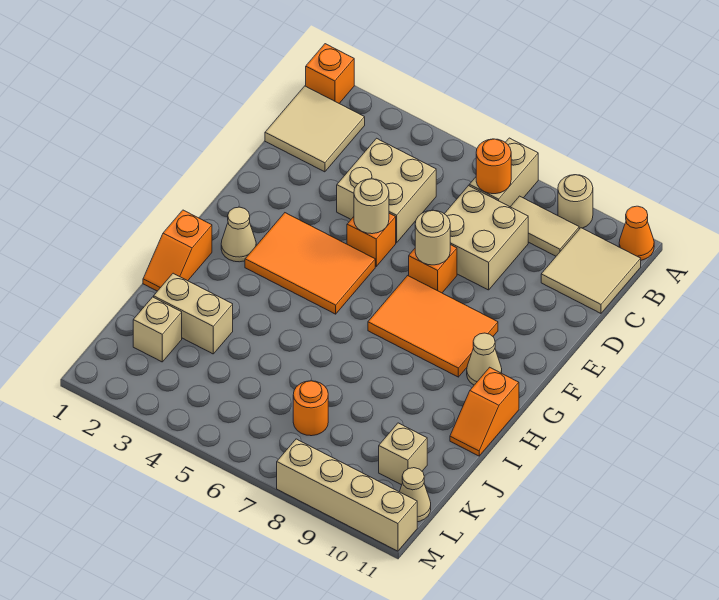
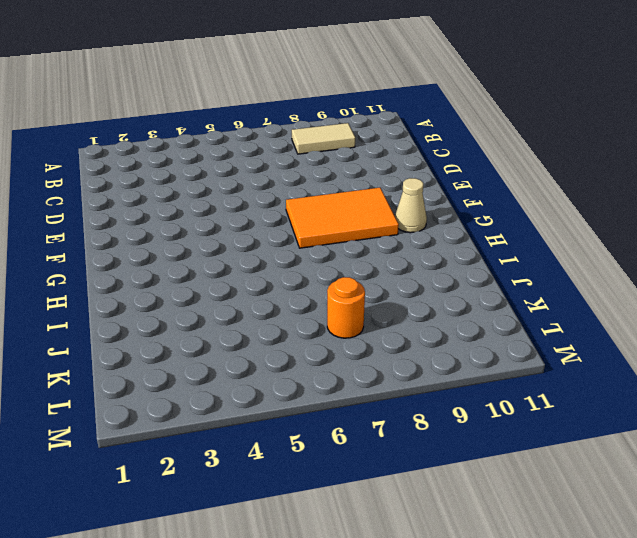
none -> orange 1x1 brick [306,44,354,103]
none -> tan 1x2 brick [469,138,538,207]
none -> tan 1x1 round brick [558,175,593,229]

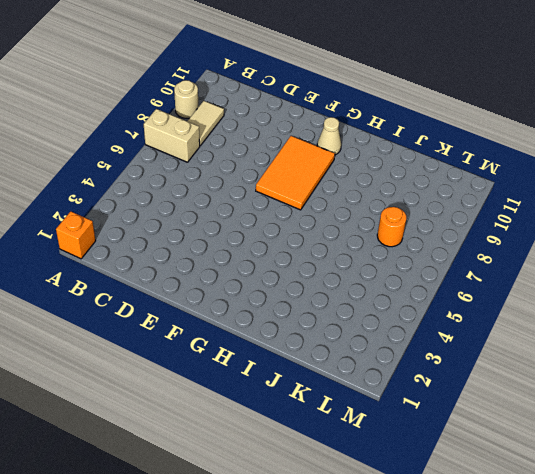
none -> orange 1x1 cone [619,206,654,260]
none -> tan 2x2 tile [265,86,365,172]
none -> tan 2x2 tile [541,228,641,313]

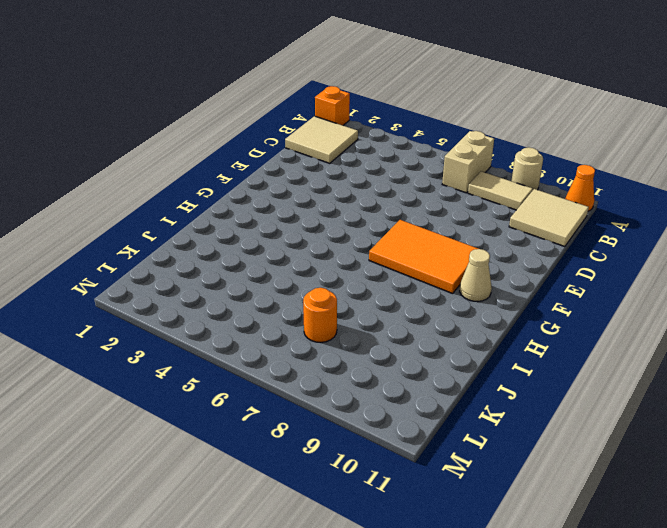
none -> tan 2x2 brick [337,138,436,243]
none -> tan 2x2 brick [445,186,528,290]
none -> orange 1x1 brick [347,213,396,266]

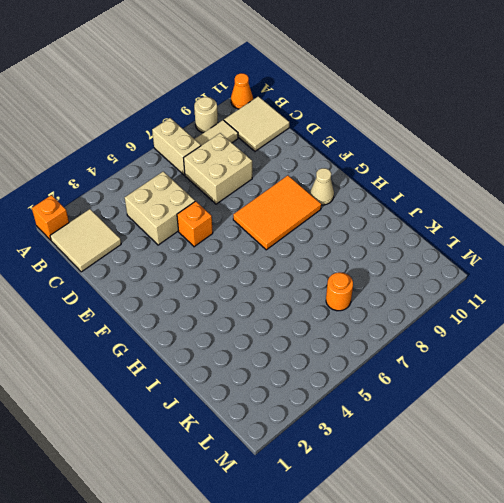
none -> orange 1x1 brick [409,245,457,293]
none -> orange 2x3 tile [245,213,375,314]
none -> tan 1x1 cone [221,207,256,262]

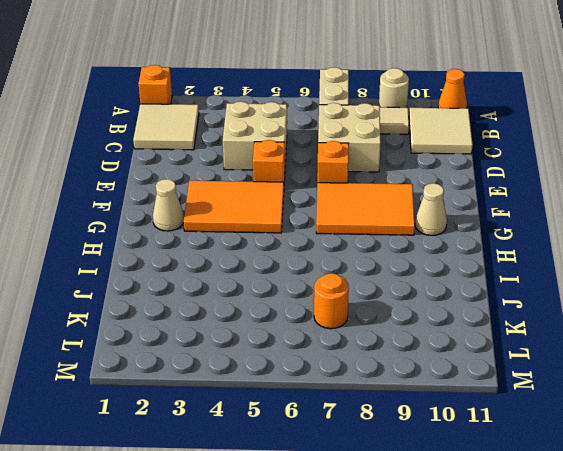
none -> orange 1x2 slope [143,210,212,291]
none -> orange 1x2 slope [450,367,519,456]
none -> tan 1x2 brick [154,273,233,354]

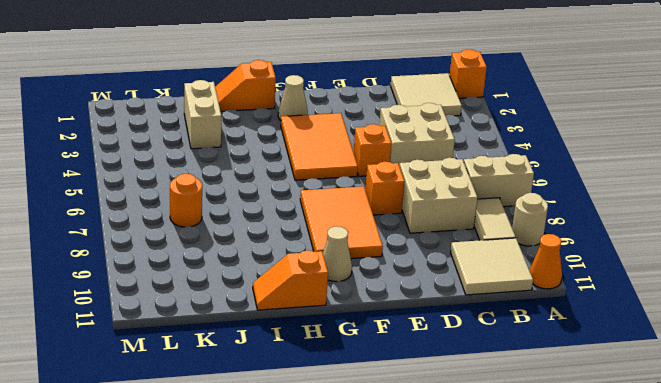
none -> tan 1x1 brick [133,297,182,362]
none -> tan 1x1 brick [379,423,427,485]
none -> tan 1x1 cone [400,468,431,522]

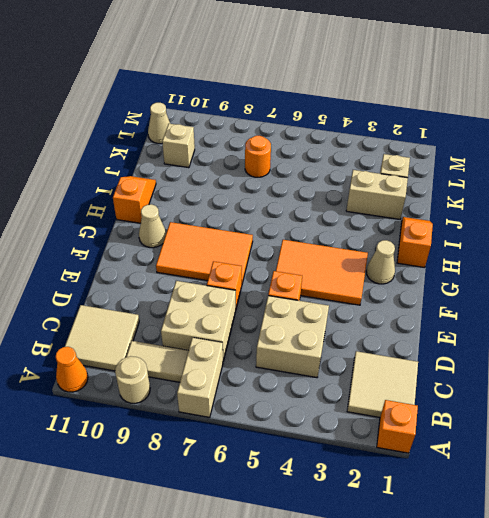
none -> tan 1x4 brick [277,439,417,551]
none -> orange 1x1 round brick [476,139,511,194]
none -> tan 1x1 round brick [354,179,389,234]

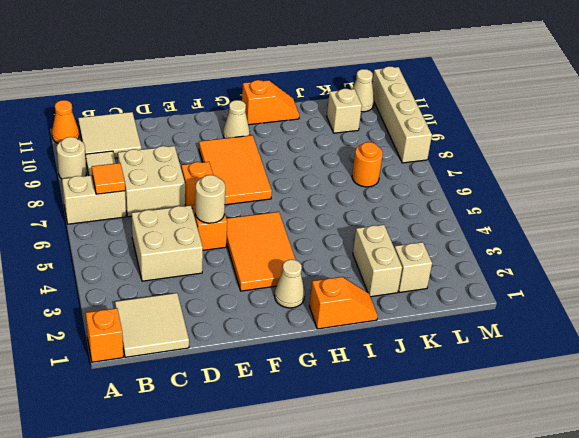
orange 1x1 tile [92,163,125,194] -> orange 1x1 round brick [476,139,511,194]
none -> tan 1x1 round brick [415,210,450,265]

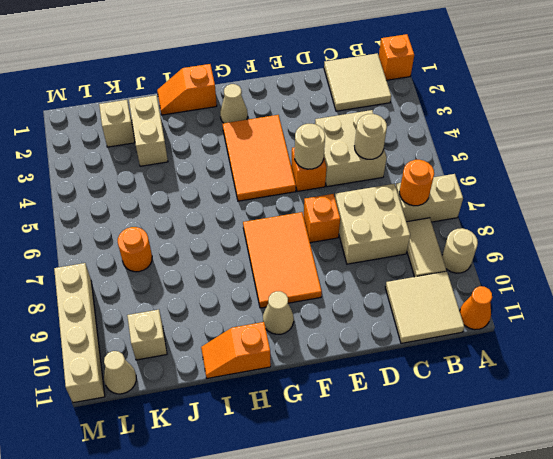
tan 1x1 round brick [355,114,387,159] -> tan 1x1 round brick moved to [415,210,450,265]

